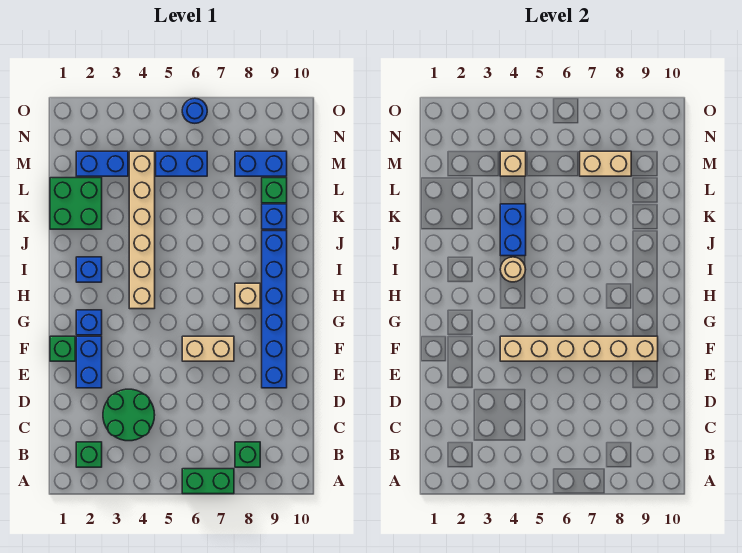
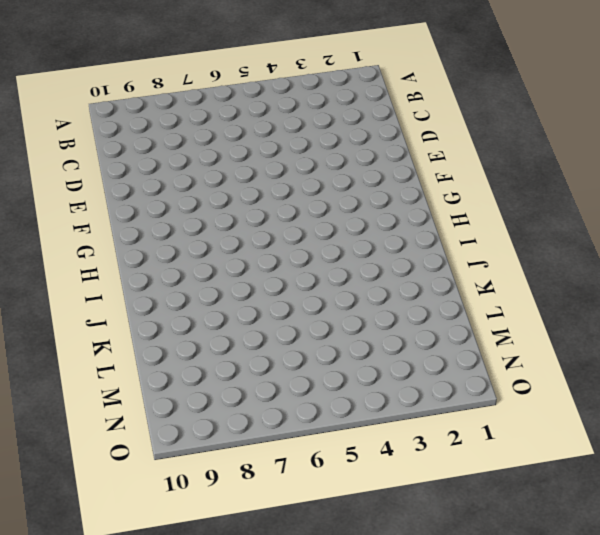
none -> green 1x2 brick [182,469,234,494]
none -> green 1x1 brick [76,442,102,467]
none -> green 1x1 brick [235,442,260,467]

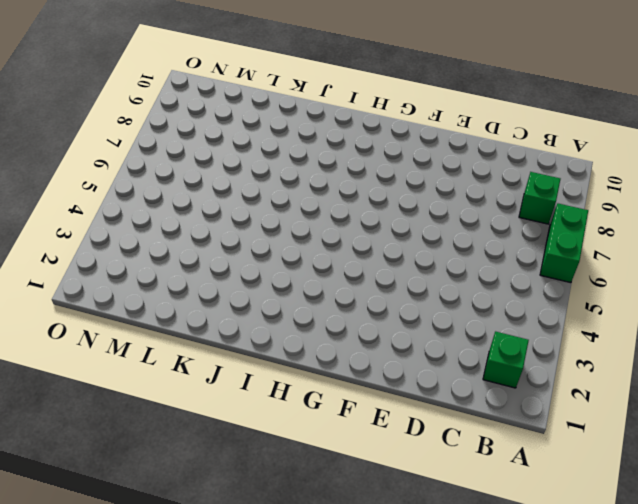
none -> green 2x2 round brick [103,389,155,441]
none -> blue 1x2 brick [76,336,102,388]
none -> blue 1x6 brick [262,231,287,388]

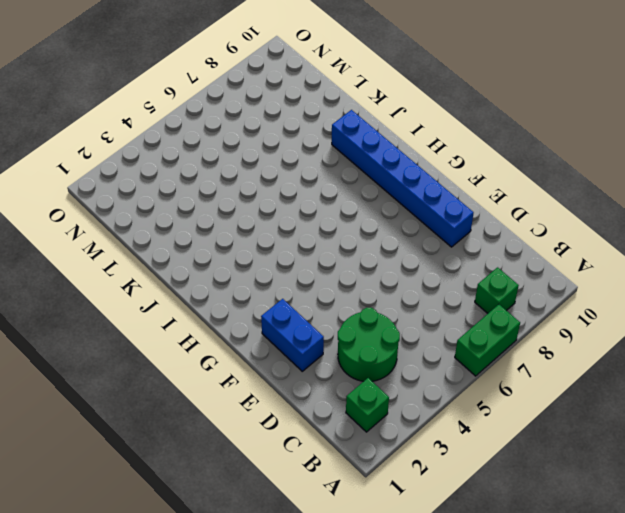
none -> green 1x1 brick [50,336,75,361]
none -> tan 1x2 brick [182,336,234,361]
none -> blue 1x1 brick [76,310,102,335]

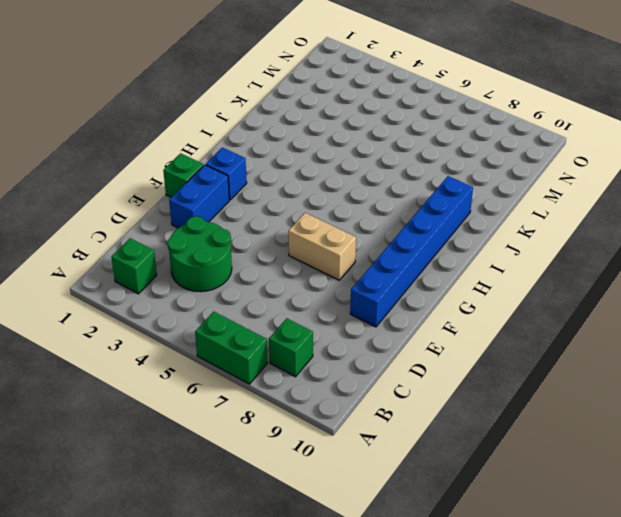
none -> tan 1x6 brick [129,151,155,309]
none -> tan 1x1 brick [235,283,260,309]
none -> blue 1x1 brick [76,257,102,282]

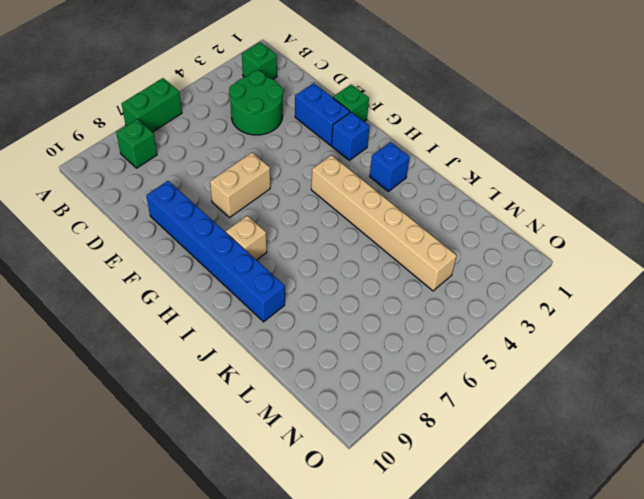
none -> green 2x2 brick [50,178,102,229]
none -> blue 1x1 brick [262,204,287,229]
none -> green 1x1 brick [262,178,287,203]

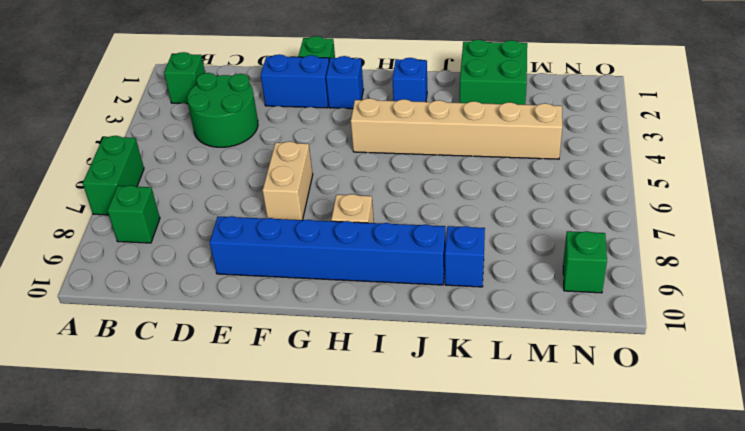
green 1x1 brick [563,231,607,293] -> green 1x1 brick moved to [262,178,287,203]
none -> blue 1x2 brick [76,151,128,176]
none -> blue 1x2 brick [156,151,207,176]
none -> blue 1x2 brick [235,151,287,176]

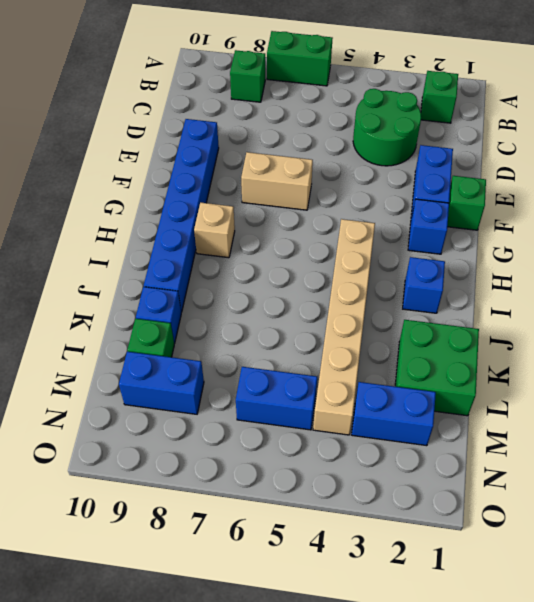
none -> blue 1x1 round brick [182,98,207,123]
none -> tan 1x6 brick [500,336,658,361]
none -> tan 1x1 round brick [500,257,526,282]

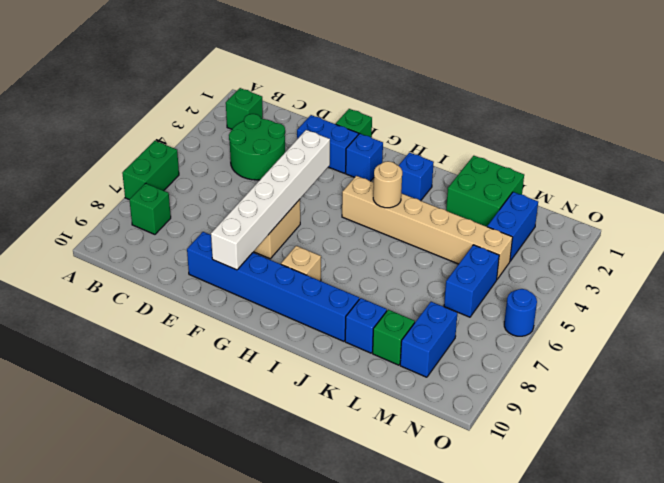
white 1x6 brick [211,130,330,270] -> tan 1x6 brick [500,336,658,361]
none -> blue 1x2 brick [500,204,526,256]
none -> tan 1x1 brick [500,151,526,176]
none -> tan 1x2 brick [580,151,631,176]

